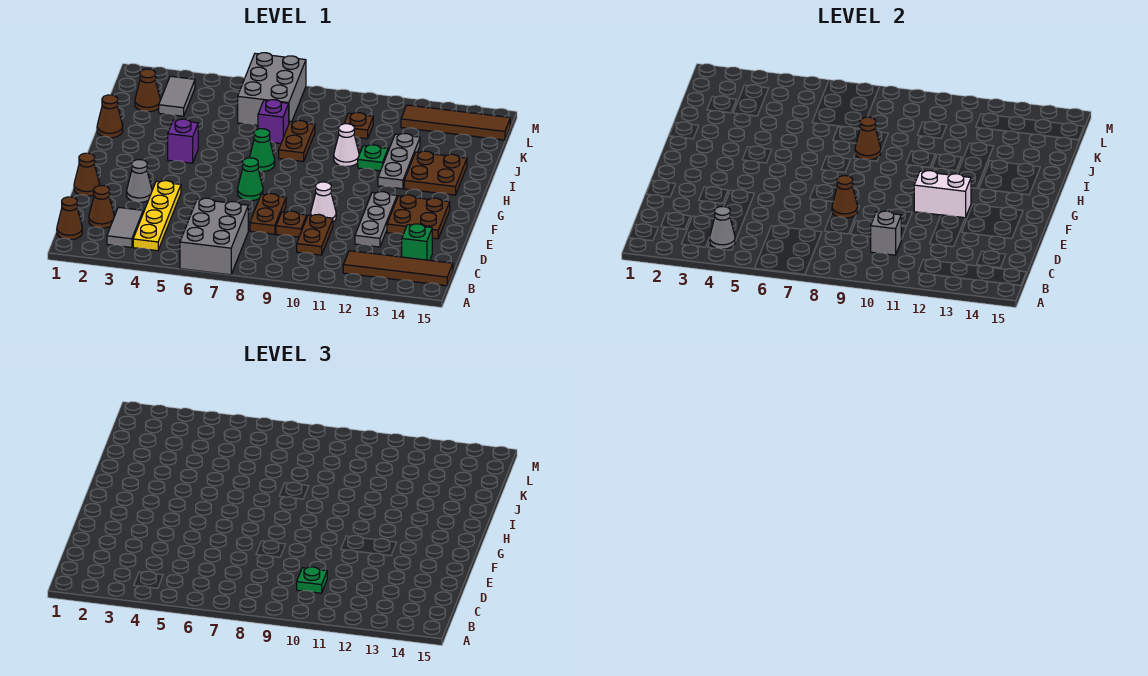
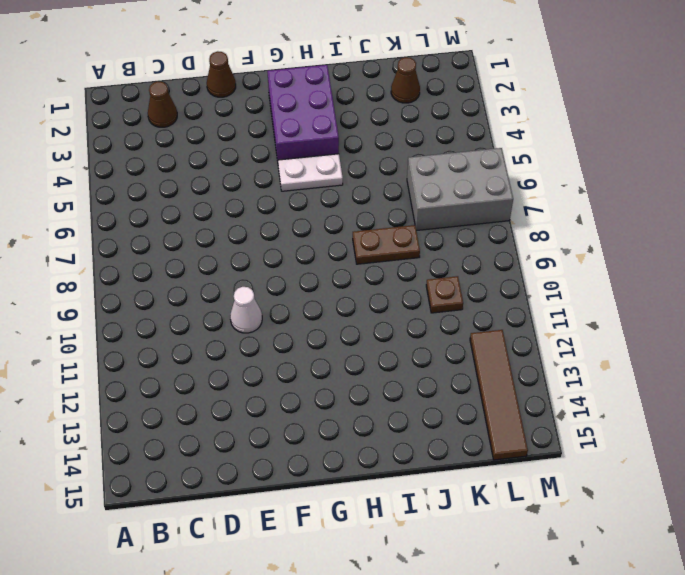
purple 2x3 brick [267,65,339,161] -> purple 1x1 brick [168,119,198,163]
white 1x2 plate [278,154,343,191] -> none
none -> grey 2x3 brick [180,198,248,275]
none -> brown 1x1 cone [57,197,82,240]
none -> grey 1x2 tile [107,207,143,247]
none -> yellow 1x4 plate [133,181,181,251]

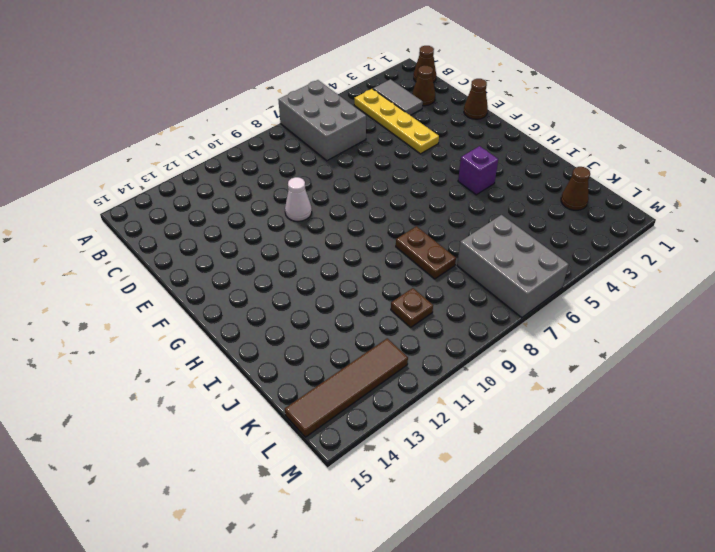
none -> brown 1x4 tile [343,251,453,286]
none -> brown 1x2 plate [297,214,333,255]
none -> green 1x1 brick [402,224,432,260]
none -> brown 1x2 plate [250,194,286,234]

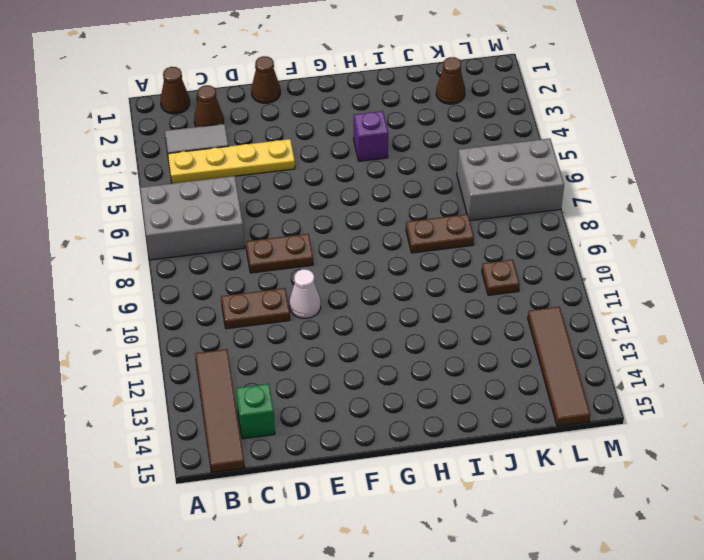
none -> brown 1x1 plate [276,211,307,237]
none -> grey 1x3 plate [355,192,397,247]
none -> grey 1x1 cone [127,160,152,202]
none -> brown 2x2 plate [387,195,450,239]

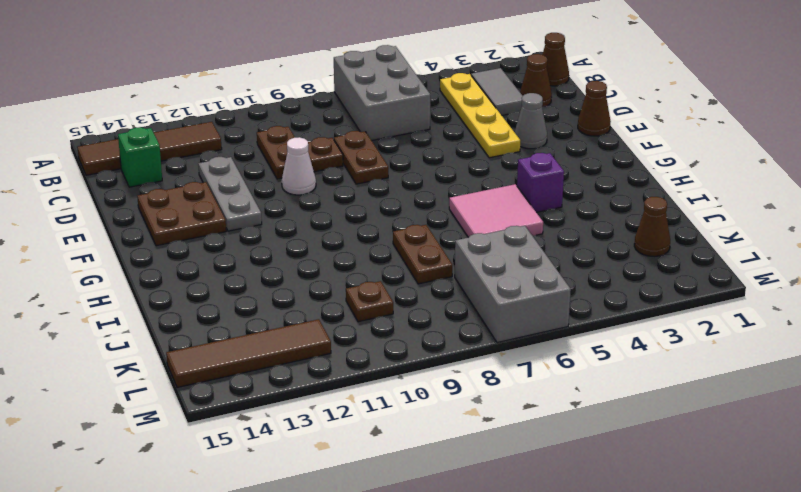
pink 2x2 tile [449,184,543,237] -> none
none -> green 1x1 cone [238,158,263,201]
none -> green 1x1 cone [250,129,275,171]
none -> grey 1x3 plate [378,133,420,189]
none -> brown 2x2 plate [404,151,467,195]

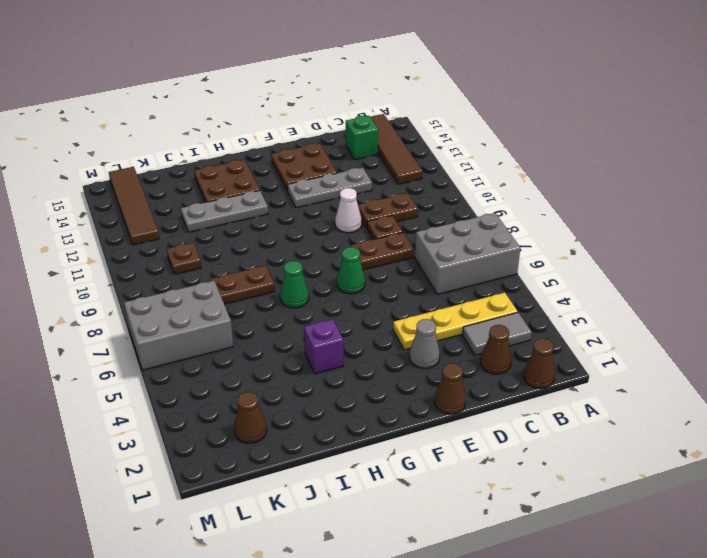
none -> brown 1x1 cone [97,95,123,138]
none -> white 1x1 cone [334,124,359,167]
none -> green 1x1 plate [358,145,388,171]
none -> purple 1x1 brick [258,100,289,143]

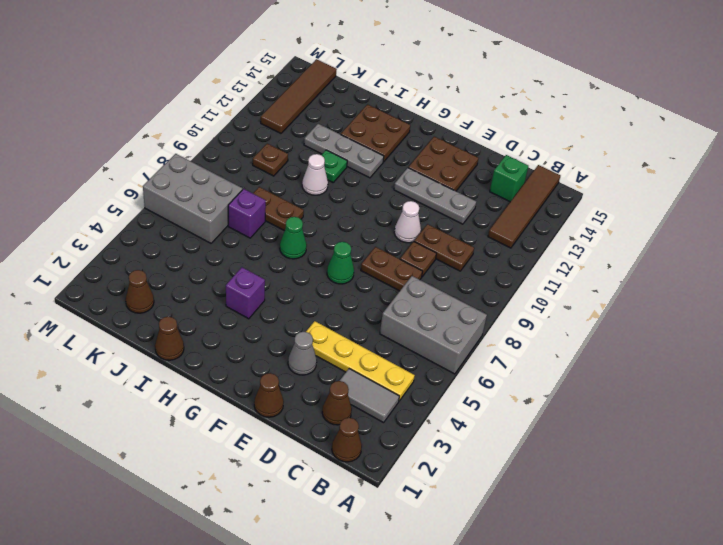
none -> grey 1x2 tile [159,76,195,116]
none -> grey 1x1 cone [709,207,735,249]
none -> grey 1x1 brick [871,211,901,255]
none -> brown 1x1 cone [832,176,858,218]

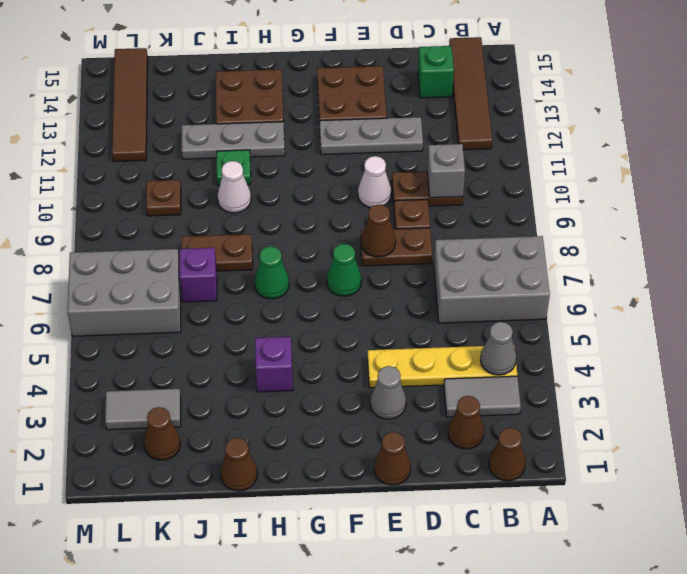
none -> white 1x2 brick [914,171,971,218]
none -> brown 1x1 cone [855,117,881,160]
none -> green 1x1 plate [297,567,327,593]

